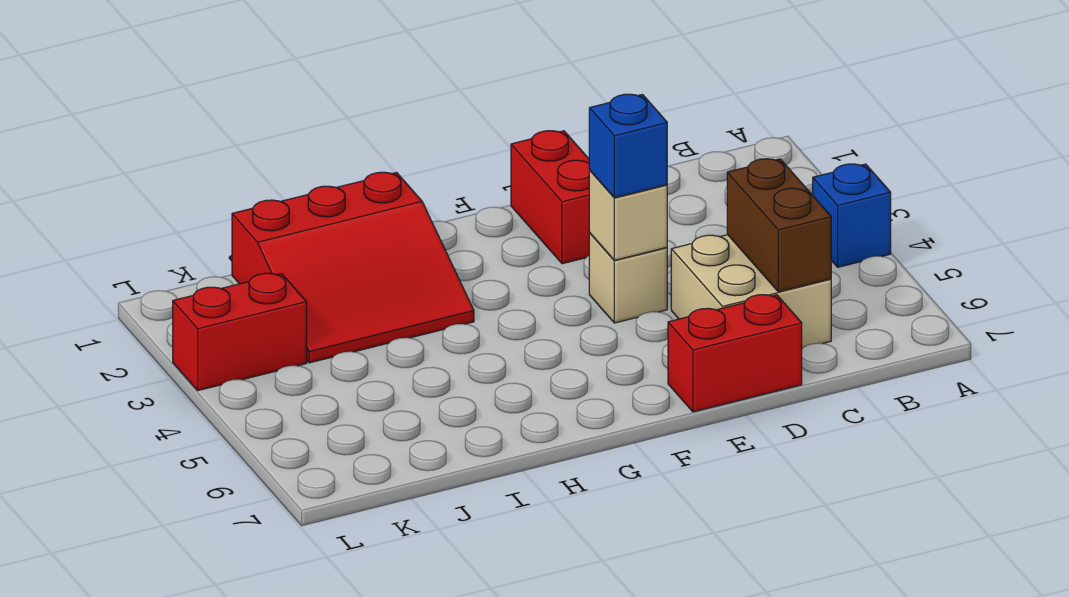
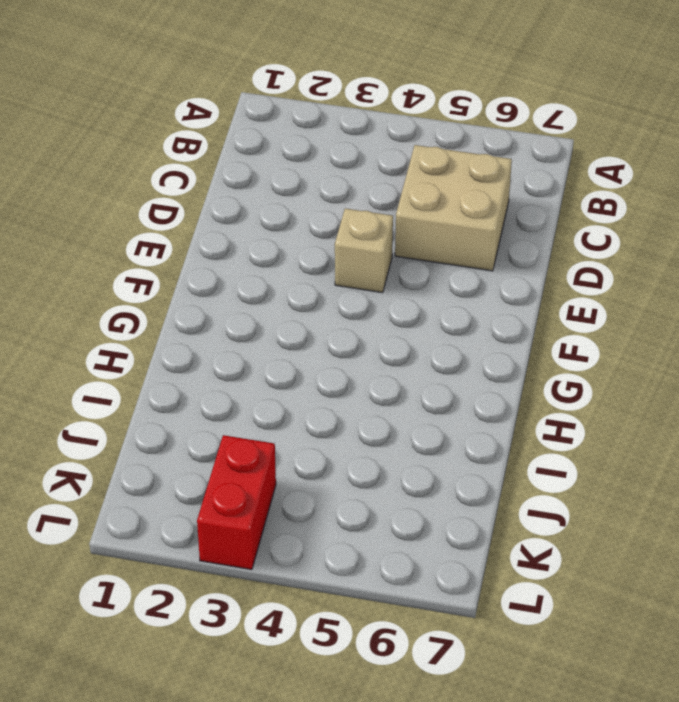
none -> blue 1x1 brick [813,164,891,267]
none -> red 1x2 brick [668,295,802,412]

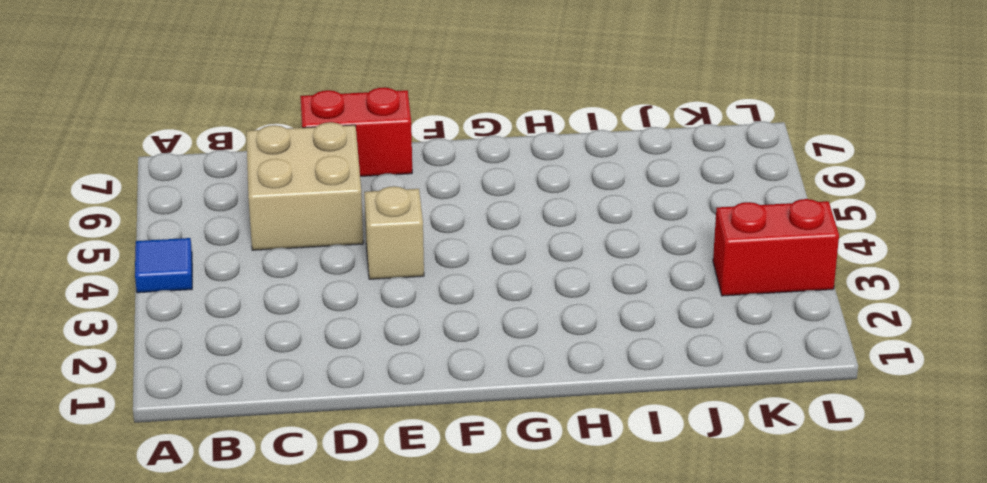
blue 1x1 tile [135,238,192,293] -> blue 1x1 brick [813,164,891,267]
none -> red 1x2 brick [511,131,590,264]
none -> red 3x3 slope [232,172,474,363]

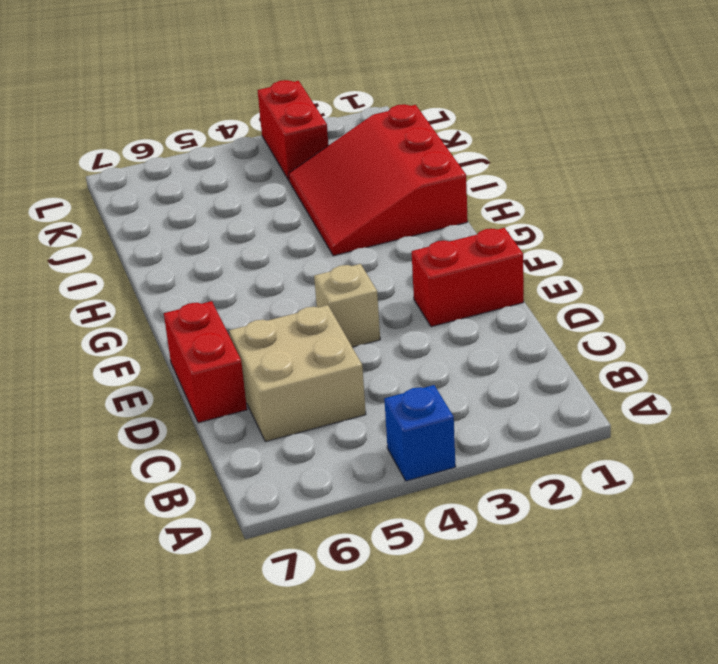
none -> brown 1x2 brick [727,159,831,292]
none -> tan 1x1 brick [589,171,667,260]

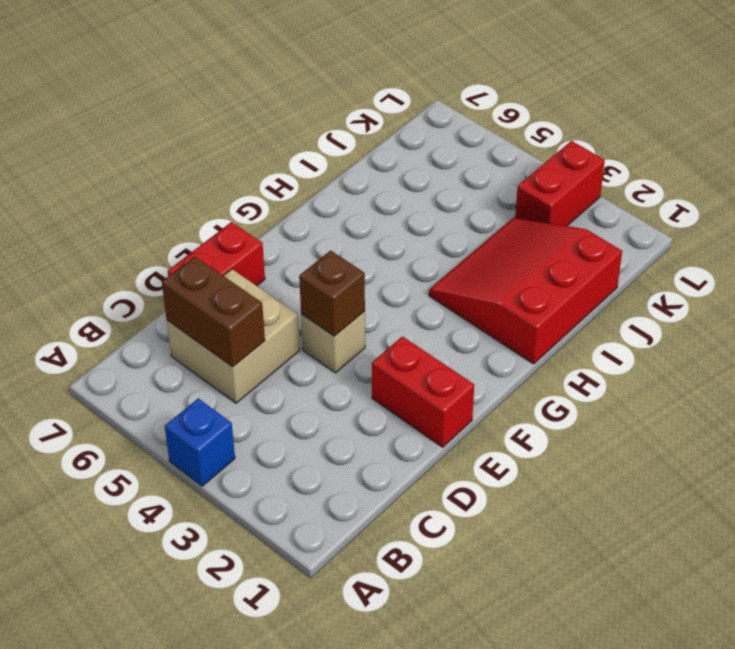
brown 1x1 brick [299,250,365,336] -> tan 1x1 brick [589,171,667,260]
none -> blue 1x1 brick [589,94,667,198]

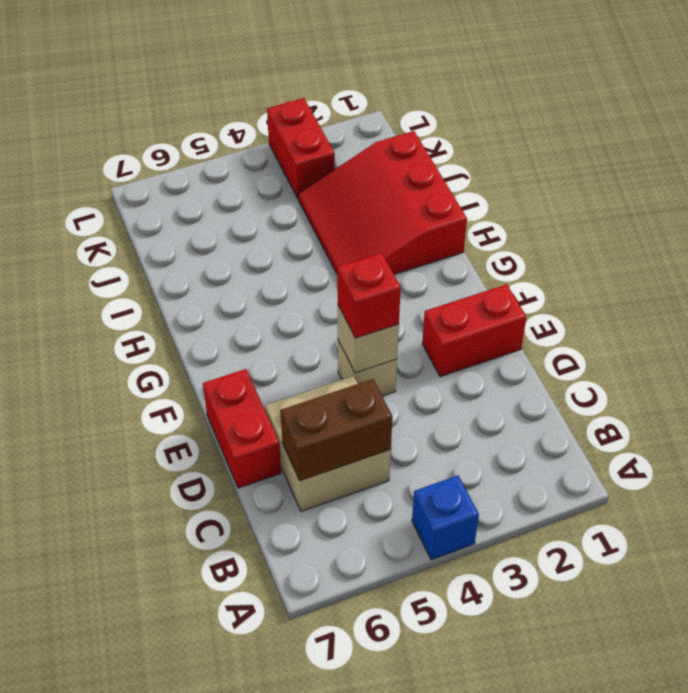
red 1x1 brick [337,253,401,338] -> blue 1x1 brick [589,94,667,198]

